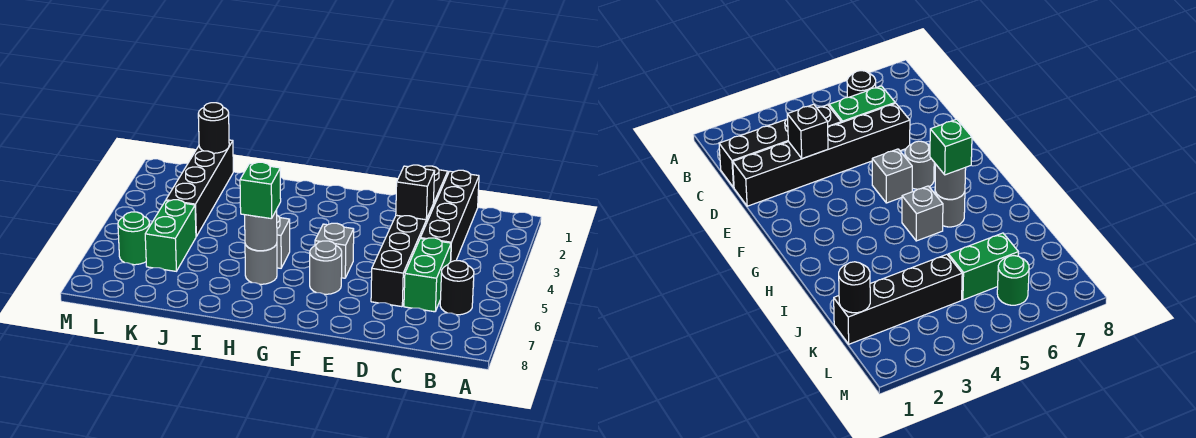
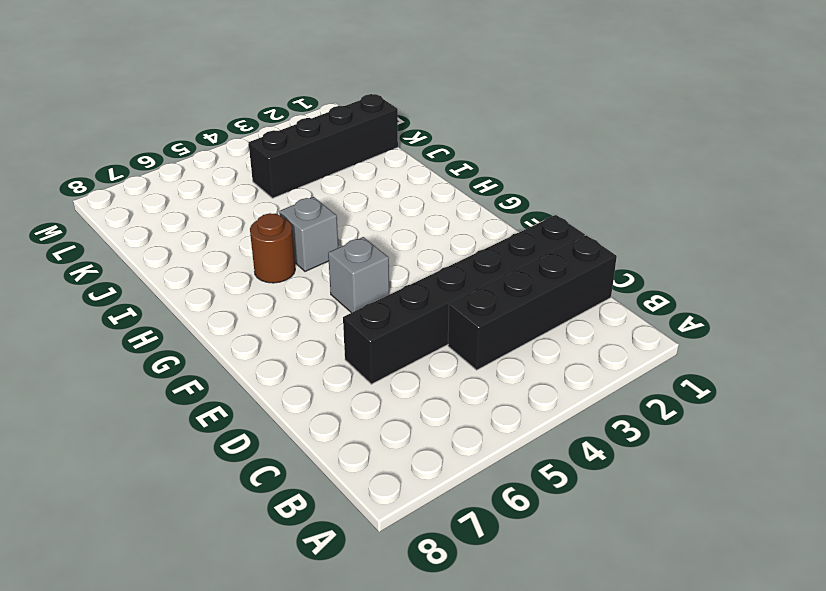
brown 1x1 round brick [250,213,295,283] -> grey 1x1 round brick [245,244,277,284]
none -> black 1x1 round brick [440,261,474,315]
none -> green 1x2 brick [404,238,451,312]
none -> grey 1x1 round brick [310,241,342,294]

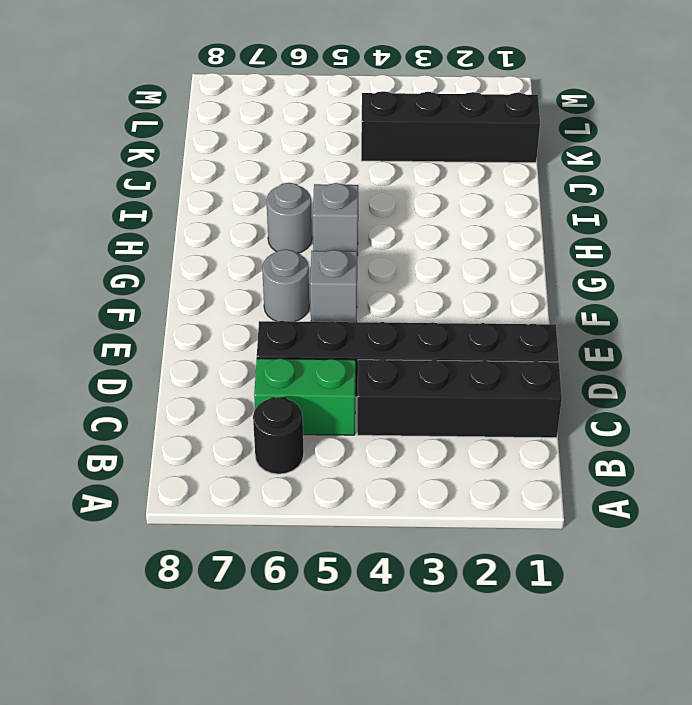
none -> green 1x2 brick [145,200,196,271]
none -> green 1x1 round brick [118,212,150,265]
none -> black 1x1 brick [396,165,435,220]

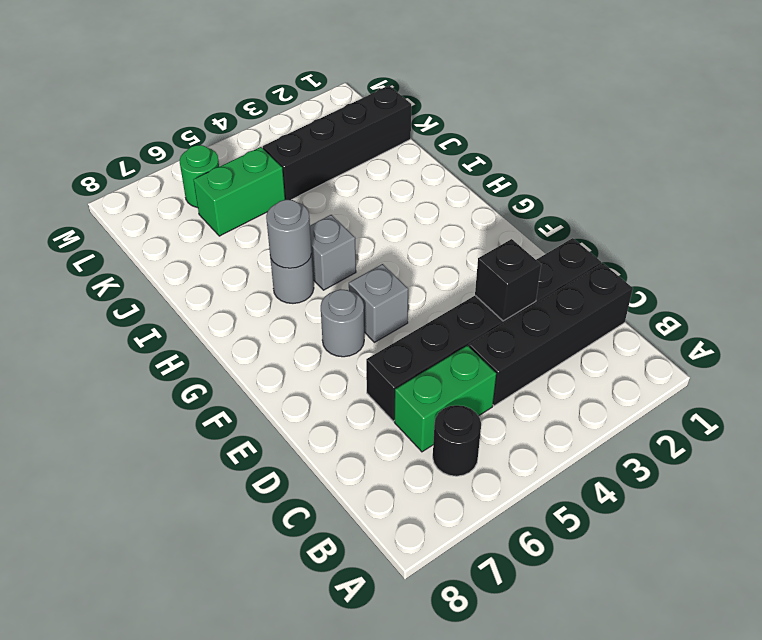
none -> black 1x1 round brick [198,103,229,153]
none -> green 1x1 brick [240,162,281,219]

